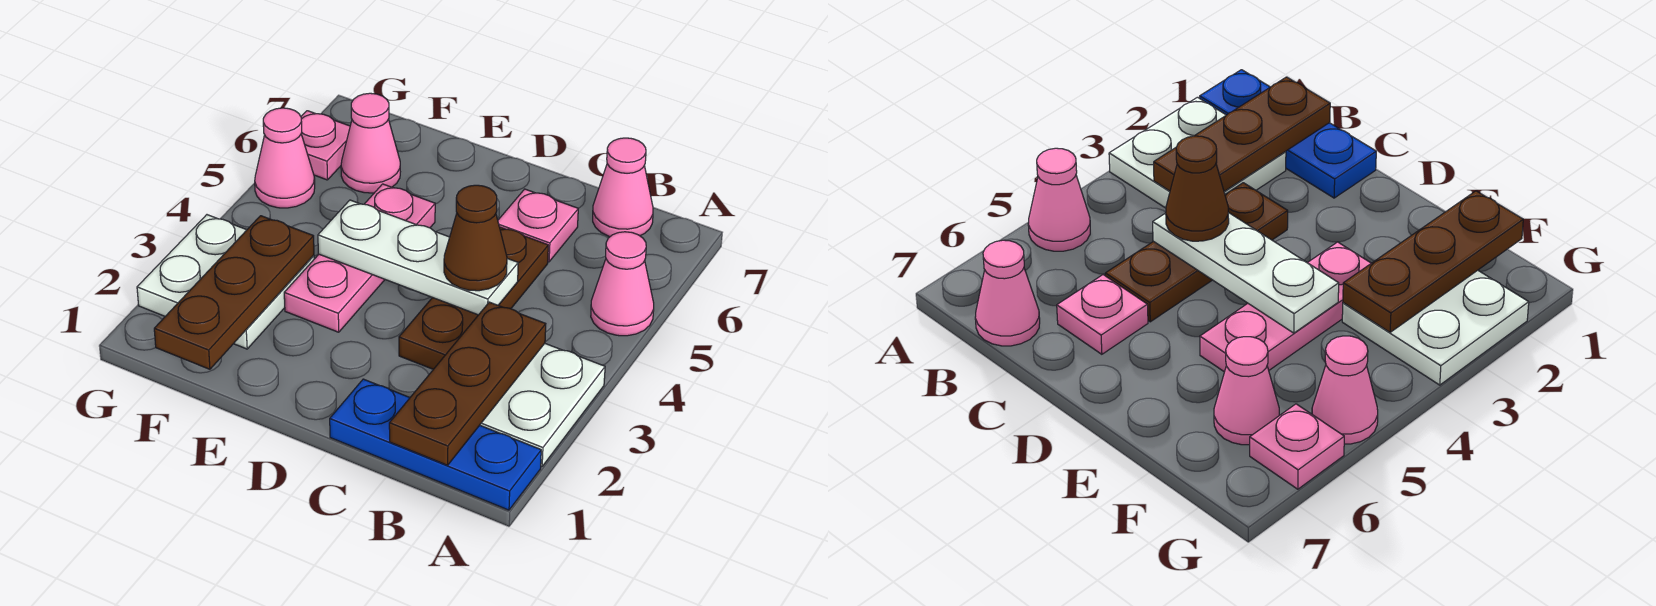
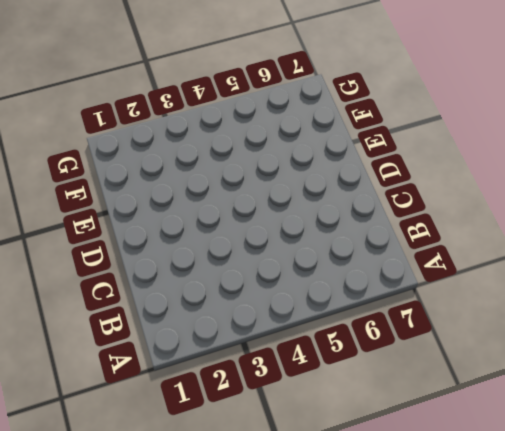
none -> blue 1x3 plate [330,379,541,510]
none -> white 2x2 plate [480,344,605,467]
none -> pink 1x1 cone [591,232,654,336]

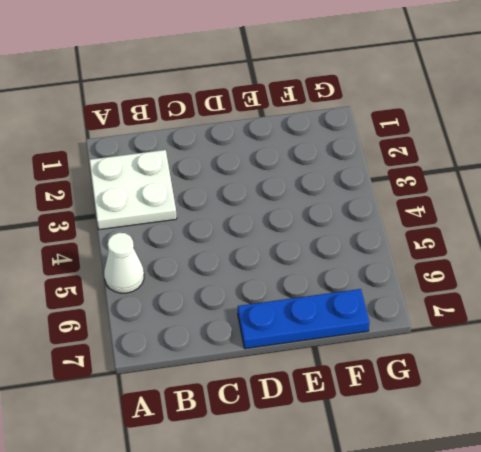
white 1x1 cone [104,233,144,293] -> pink 1x1 cone [591,232,654,336]
blue 1x3 plate [238,289,370,349] -> blue 1x3 plate moved to [330,379,541,510]
none -> pink 1x1 cone [593,138,653,237]
none -> brown 1x3 plate [399,227,548,369]
none -> pink 1x1 plate [498,189,578,262]

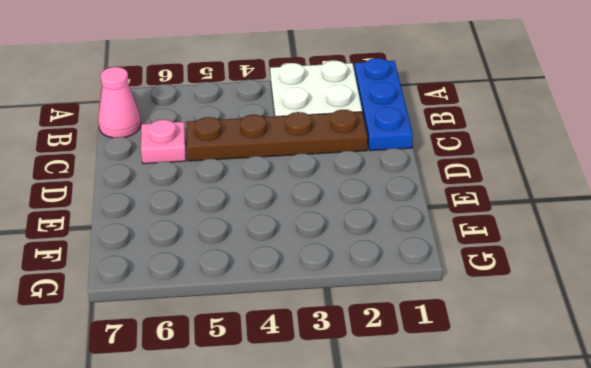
brown 1x4 plate [186,110,368,161] -> brown 1x3 plate [399,227,548,369]
none -> pink 1x1 cone [591,232,654,336]
none -> pink 1x3 plate [284,184,435,332]
none -> white 2x2 plate [137,215,314,349]

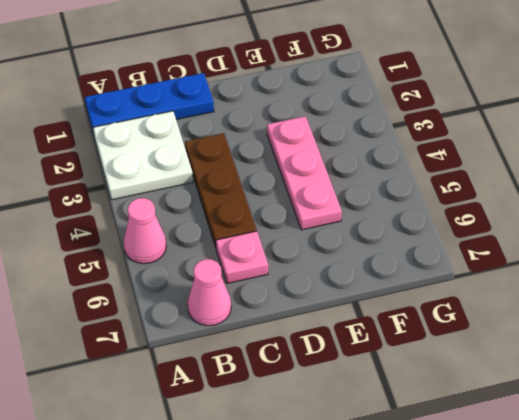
none -> white 2x2 plate [137,215,314,349]
none -> pink 1x1 cone [341,93,400,193]
none -> pink 1x1 cone [255,108,315,208]

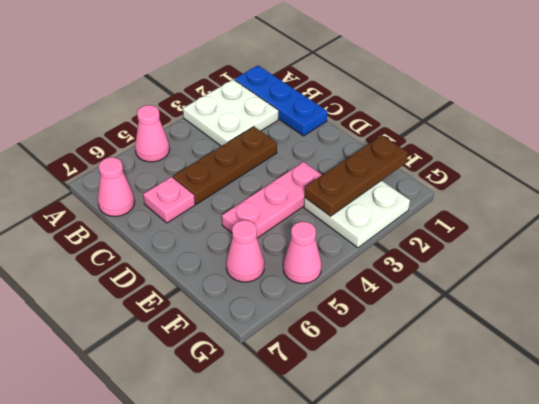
none -> pink 1x1 plate [301,111,350,180]
none -> brown 1x3 plate [389,302,546,465]
none -> white 1x3 plate [318,200,518,315]

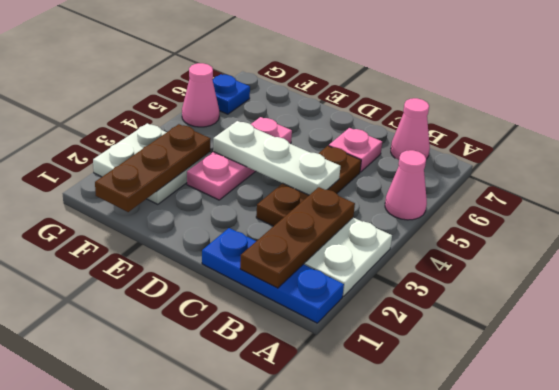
blue 1x1 plate [213,74,250,114] -> pink 1x1 plate [301,111,350,180]
none -> pink 1x1 cone [341,93,400,193]
none -> brown 1x1 cone [444,185,507,291]

